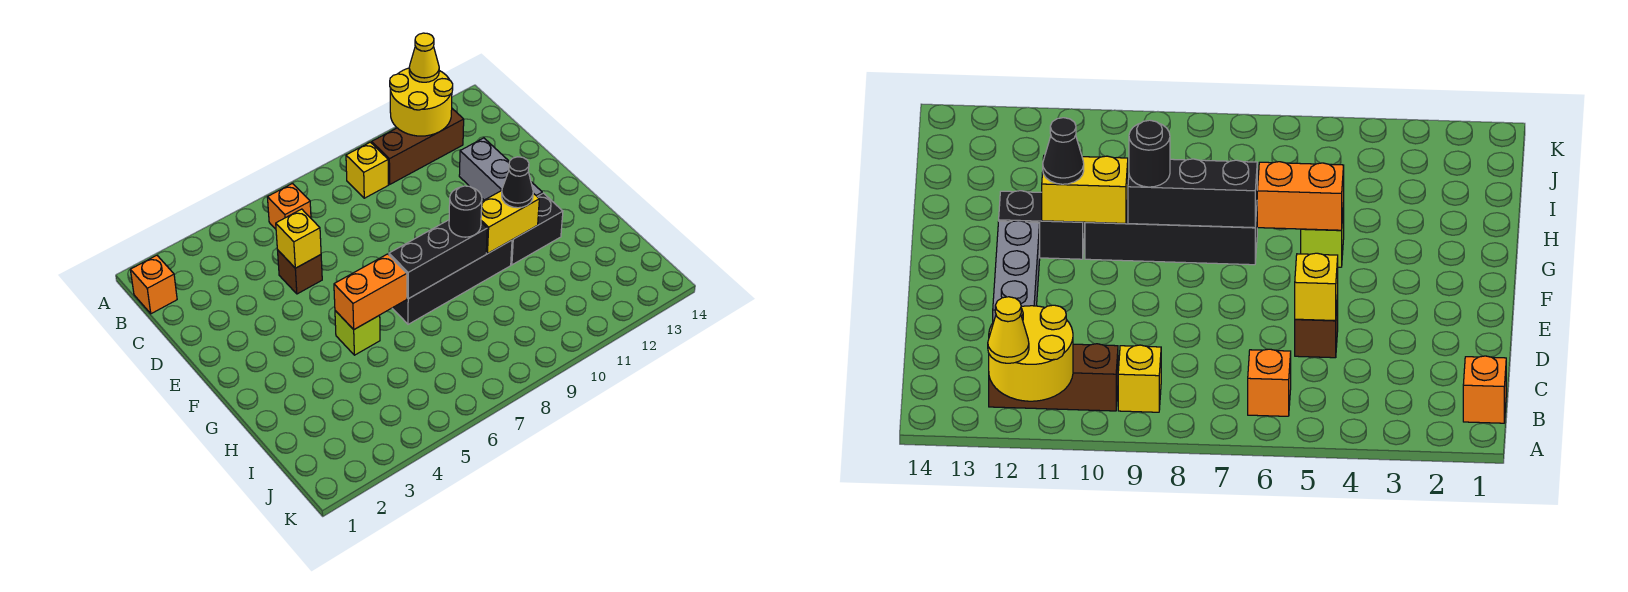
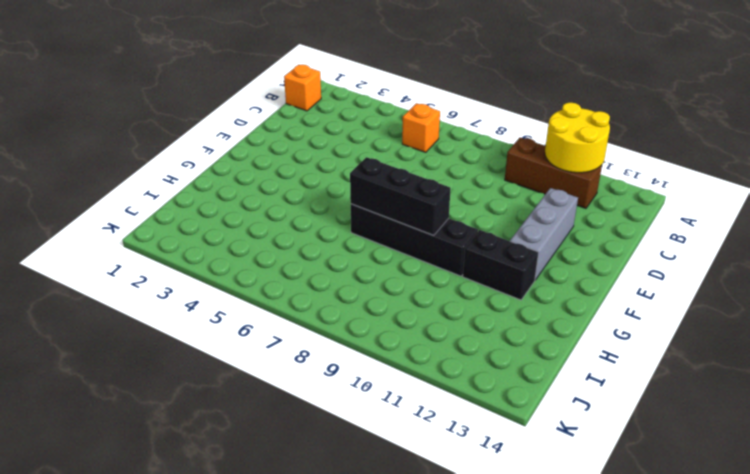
none -> yellow 1x1 brick [346,142,388,198]
none -> brown 1x1 brick [278,251,322,294]
none -> lime 1x1 brick [335,311,380,355]

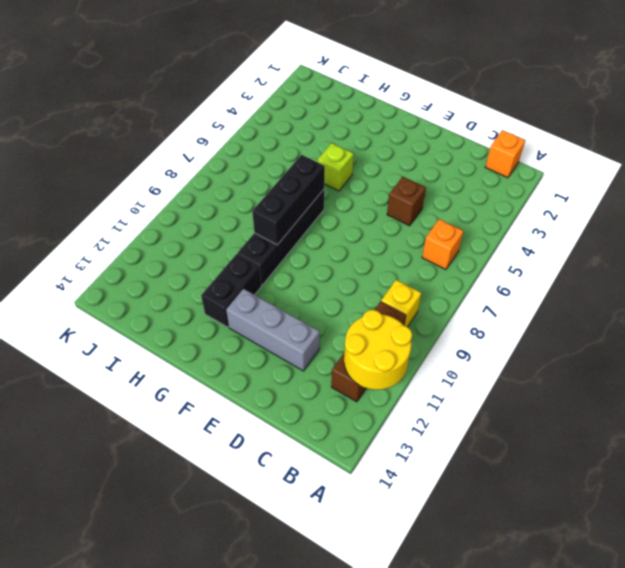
none -> yellow 1x1 brick [276,209,321,268]
none -> orange 1x2 brick [334,254,407,330]
none -> yellow 1x2 brick [481,191,539,254]

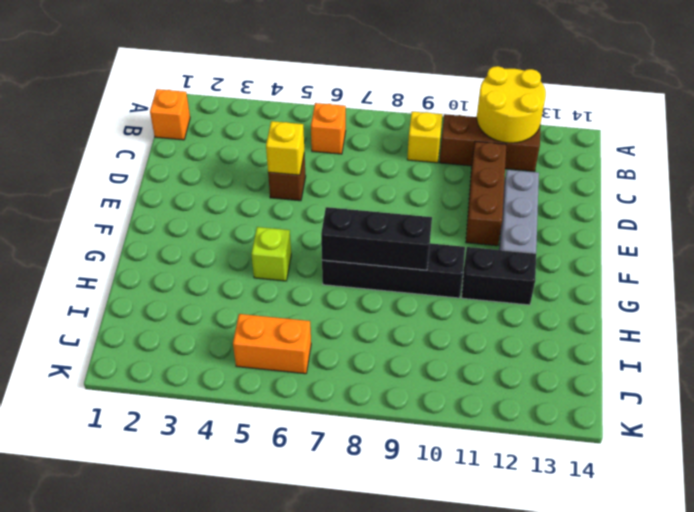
brown 1x3 brick [466,141,506,246] -> none
orange 1x2 brick [233,314,311,374] -> orange 1x2 brick moved to [334,254,407,330]
none -> yellow 1x2 brick [481,191,539,254]
none -> yellow 1x1 cone [409,33,439,82]
none -> black 1x1 round brick [449,186,482,237]

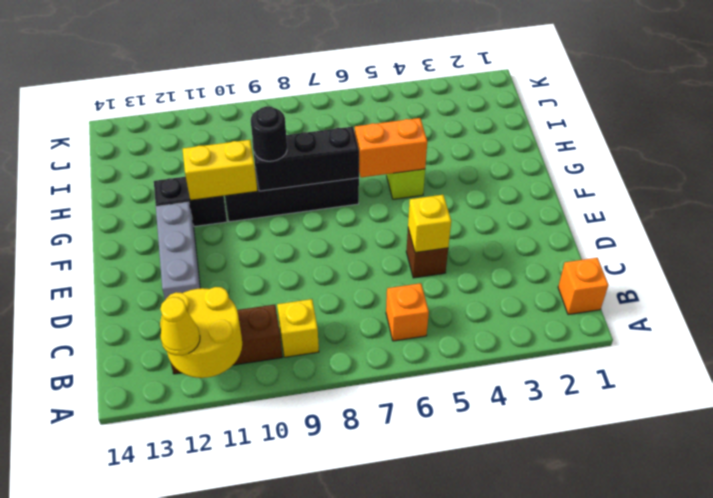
none -> black 1x1 cone [502,157,533,208]

